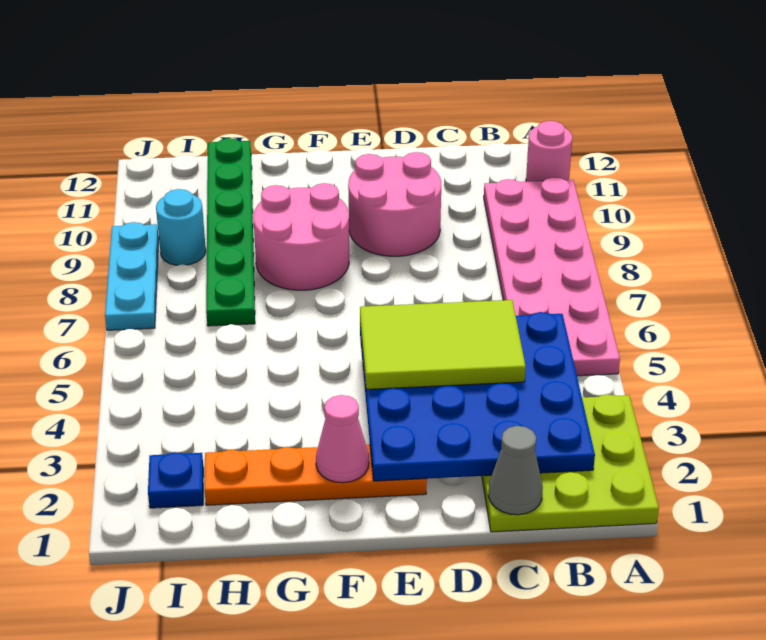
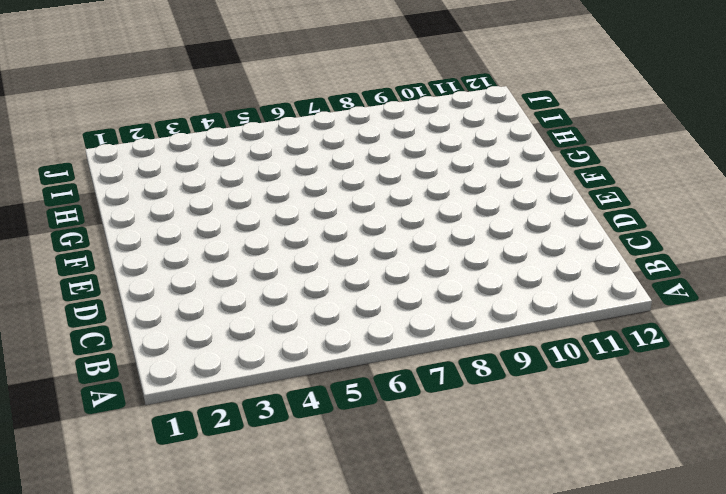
none -> lime 3x3 plate [482,394,659,532]
none -> pink 2x6 plate [484,177,620,376]
none -> pink 1x1 round brick [526,121,572,182]

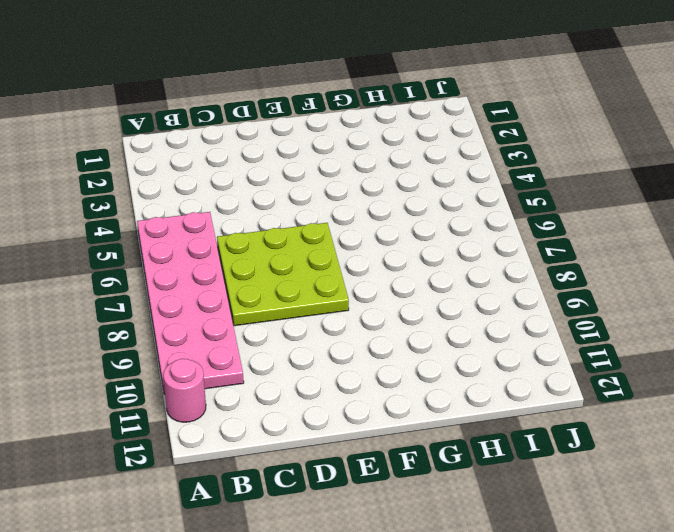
lime 3x3 plate [217,223,349,326] -> lime 3x3 plate moved to [482,394,659,532]
none -> pink 2x2 round brick [348,152,441,256]
none -> orange 1x4 plate [205,445,427,505]
none -> pink 2x2 round brick [253,183,349,290]

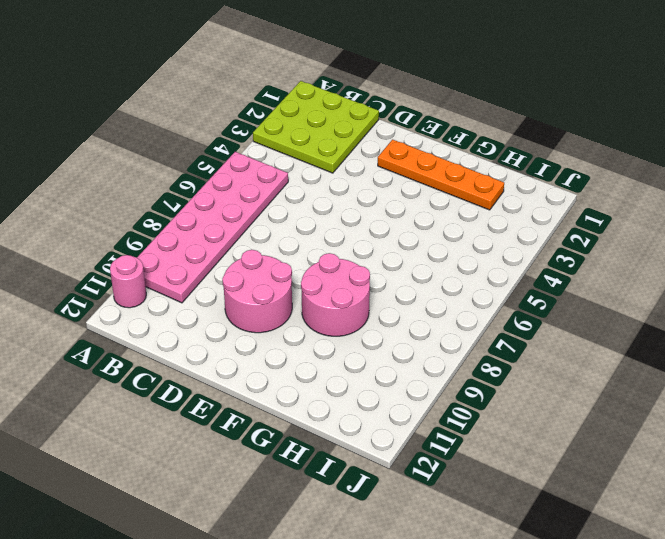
none -> green 1x6 plate [206,138,255,326]
none -> blue 1x1 plate [148,452,204,508]
none -> cyan 1x1 round brick [156,189,206,265]

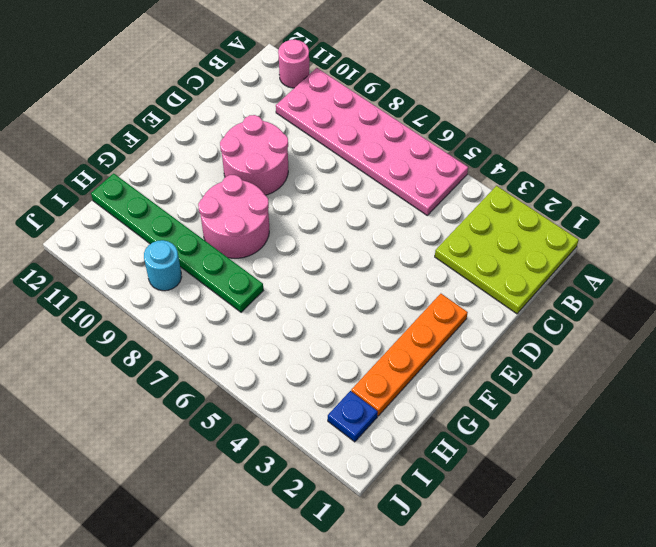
none -> cyan 1x3 plate [105,222,159,330]
none -> blue 4x4 plate [360,312,595,481]
none -> grey 1x1 cone [488,426,543,515]

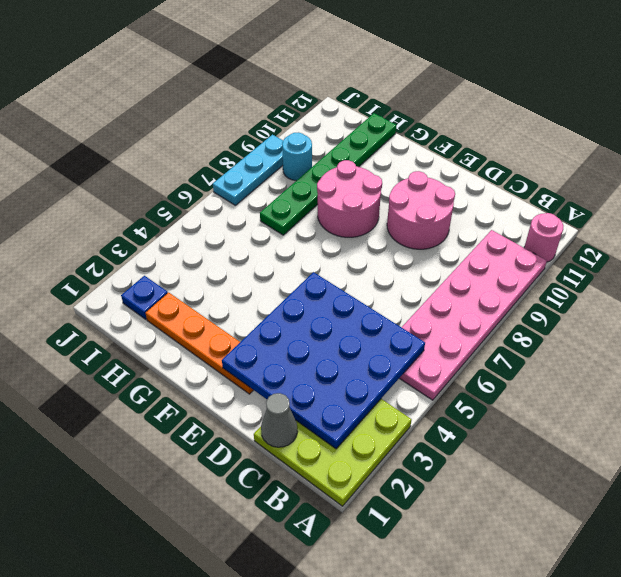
none -> pink 1x1 cone [316,395,369,483]
none -> lime 2x3 tile [360,300,526,389]

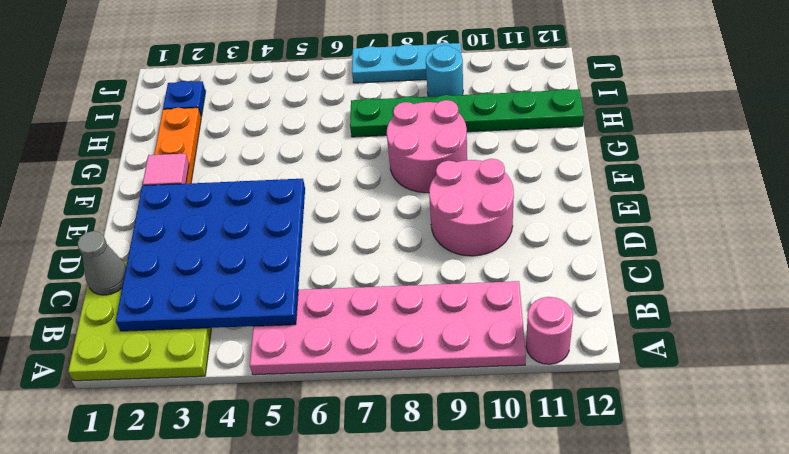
pink 1x1 tile [142,154,189,186] -> pink 1x1 cone [316,395,369,483]
none -> lime 2x3 tile [360,300,526,389]

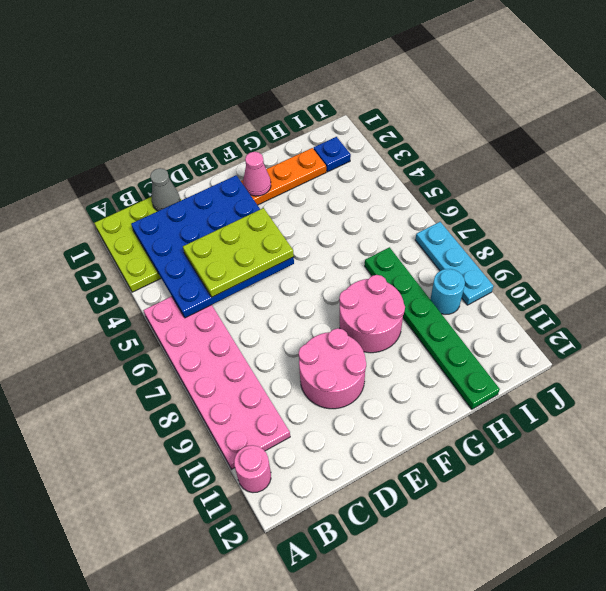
lime 2x3 plate [183,208,294,297] -> lime 2x3 tile [360,300,526,389]

